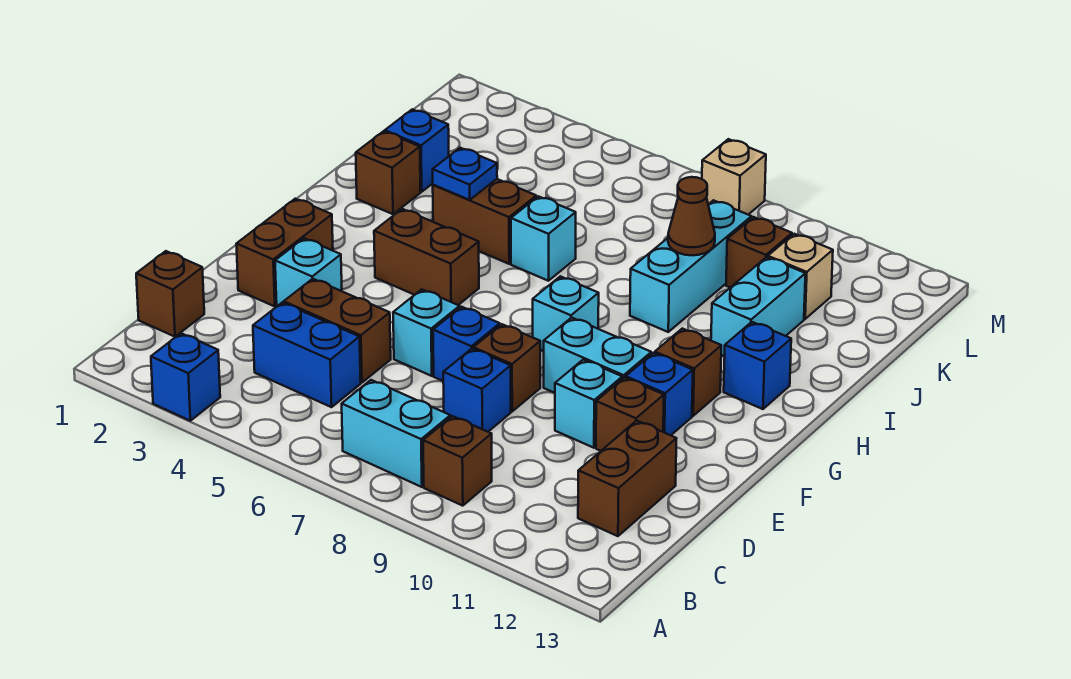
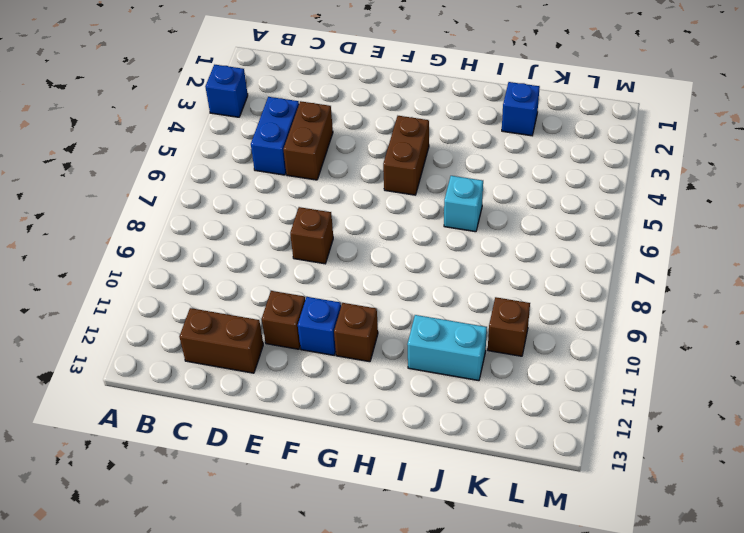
none -> cyan 1x2 brick [342,380,450,487]
none -> brown 1x1 brick [423,416,492,506]
none -> brown 1x1 brick [136,251,204,337]
none -> blue 1x1 brick [443,349,511,432]

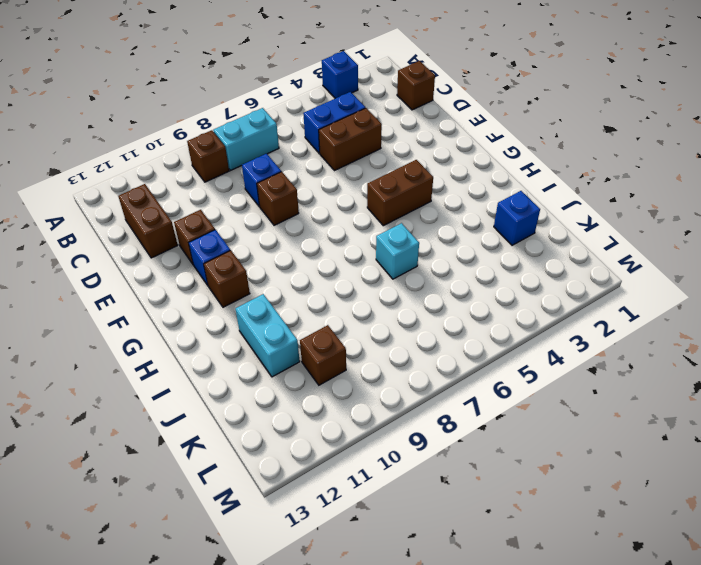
none -> brown 1x2 brick [236,199,333,306]
none -> cyan 1x1 brick [275,238,342,306]
none -> cyan 1x1 brick [393,289,460,376]
none -> blue 1x1 brick [433,307,500,381]

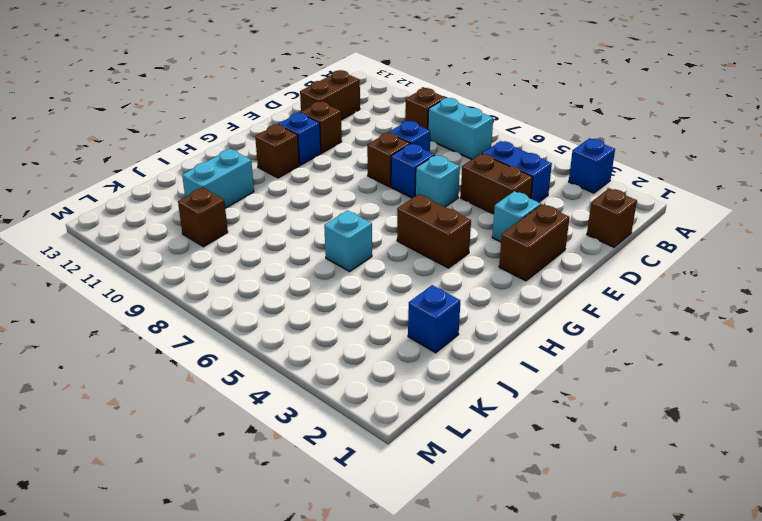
none -> cyan 1x1 brick [555,360,622,448]
none -> cyan 1x2 brick [544,318,651,393]
none -> cyan 1x1 brick [533,276,599,351]
none -> blue 1x1 brick [724,322,791,409]

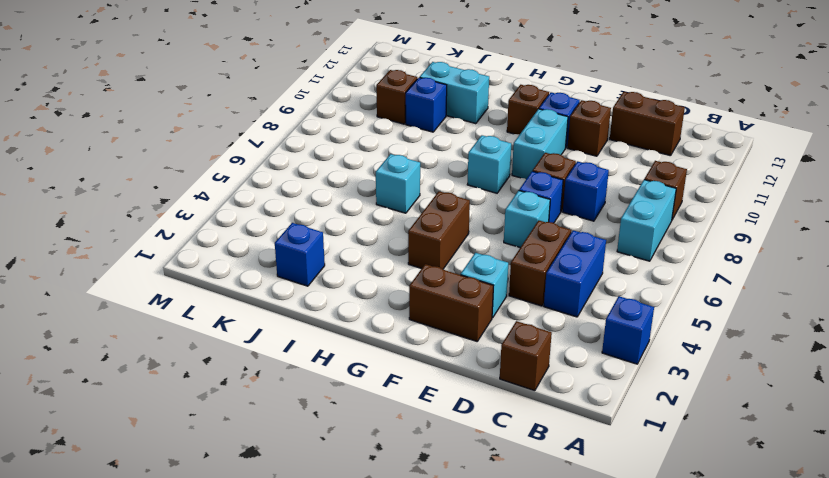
blue 1x1 brick [406,78,447,132] -> blue 1x1 brick moved to [724,322,791,409]
none -> cyan 1x1 brick [555,360,622,448]
none -> brown 1x1 brick [356,131,420,214]
none -> brown 1x2 brick [433,179,536,264]
none -> cyan 1x3 brick [630,200,752,332]

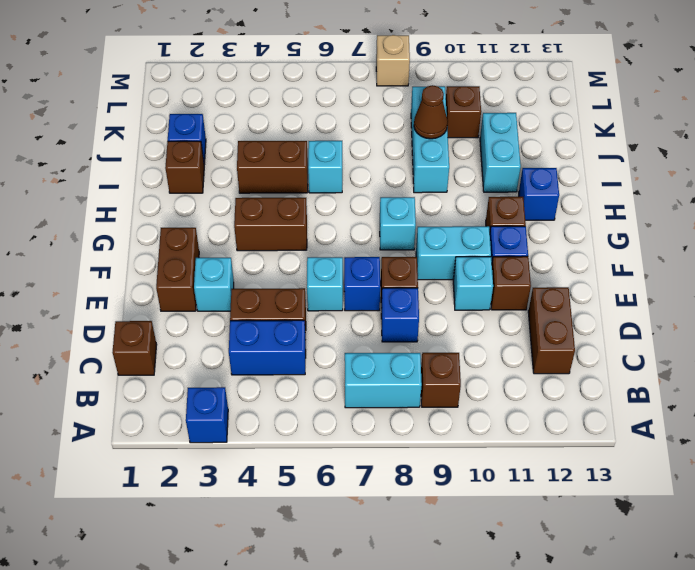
none -> tan 1x1 brick [768,234,833,319]
none -> blue 1x1 plate [433,148,497,200]

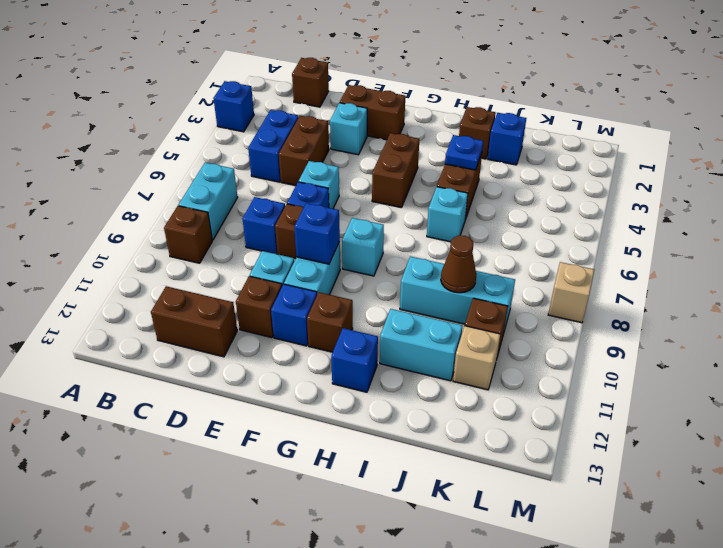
blue 1x1 brick [294,203,340,264] -> none

